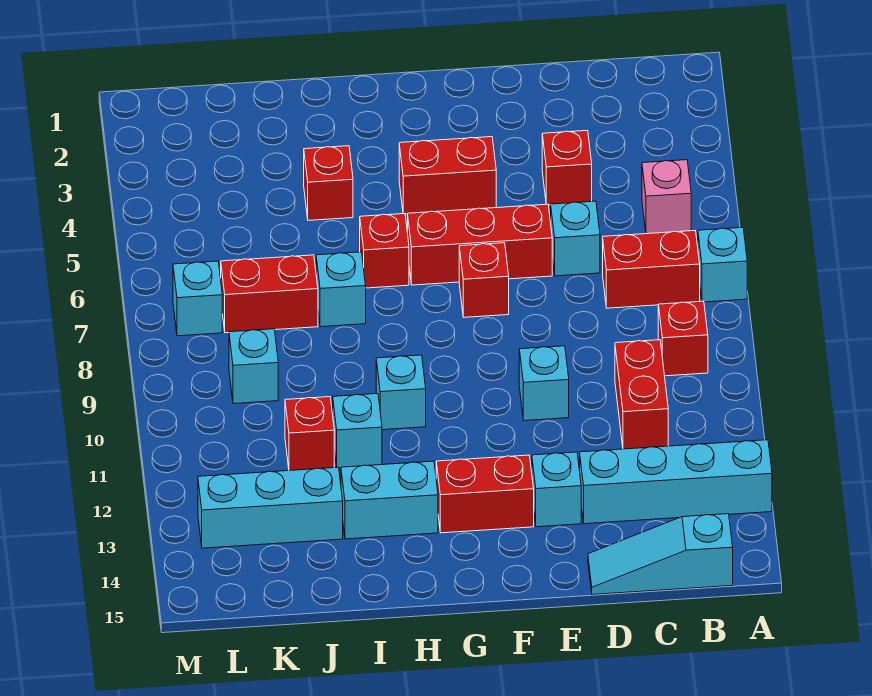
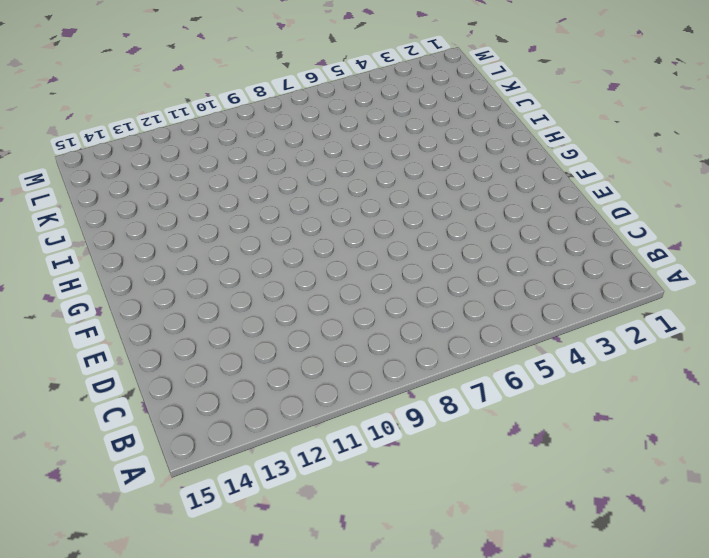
none -> cyan 1x1 brick [698,227,747,302]
none -> cyan 1x4 brick [580,440,772,524]
none -> pink 1x1 brick [642,160,691,234]

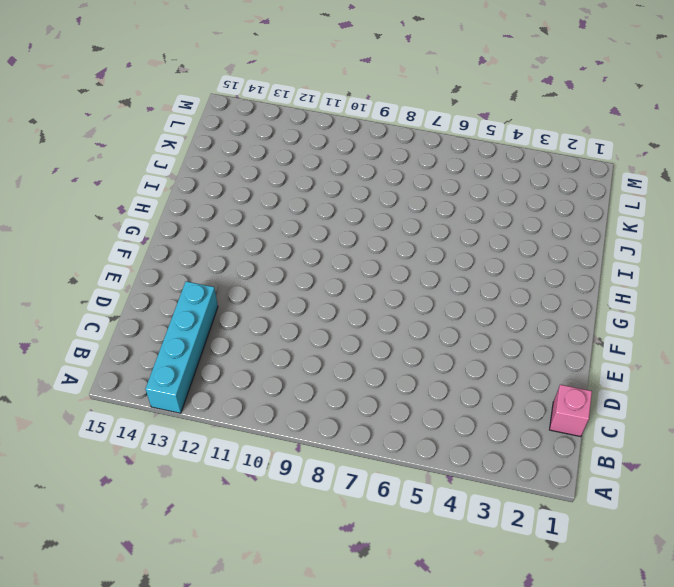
pink 1x1 brick [550,385,592,437] -> pink 1x1 brick moved to [642,160,691,234]
none -> cyan 1x1 brick [698,227,747,302]
none -> red 1x2 brick [603,231,700,308]
none -> red 1x1 brick [658,301,708,376]

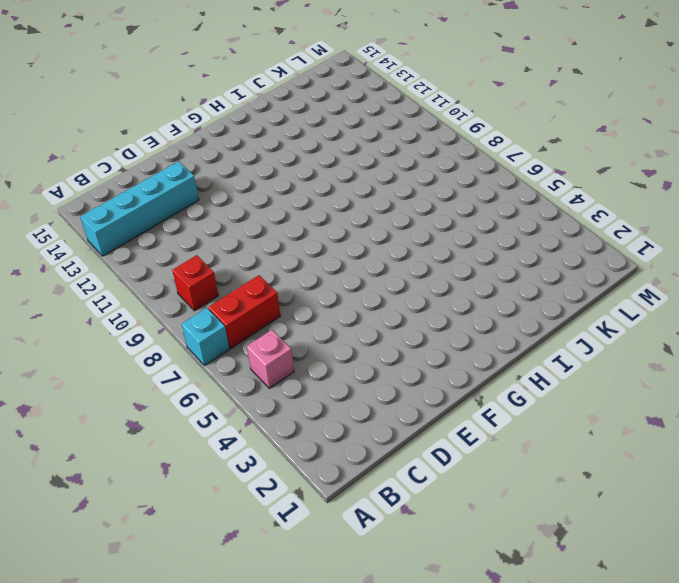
none -> cyan 1x3 slope [588,514,733,595]
none -> red 1x2 brick [615,340,668,449]
none -> red 1x1 brick [542,130,592,205]

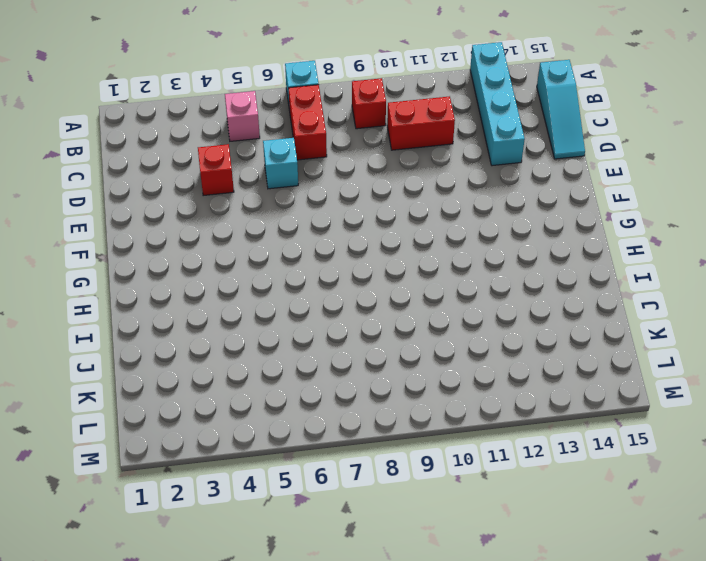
none -> red 1x3 brick [408,204,552,285]
none -> cyan 1x1 brick [519,346,569,421]
none -> cyan 1x1 brick [532,452,581,527]

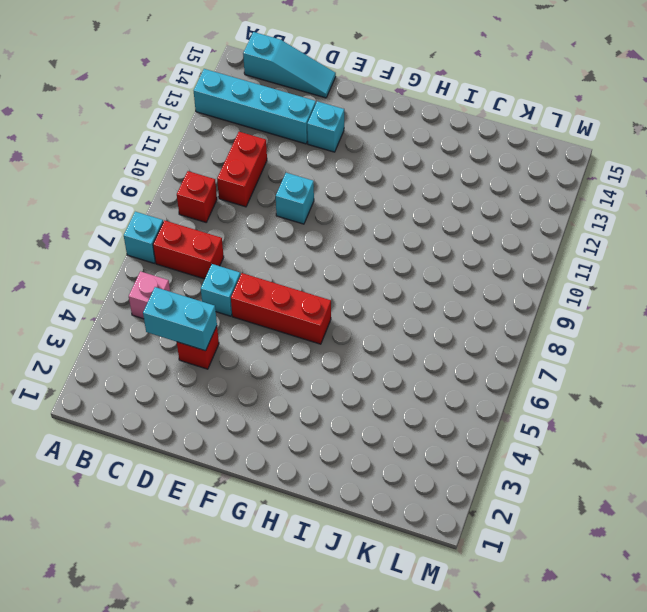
cyan 1x2 brick [143,287,217,351] -> cyan 1x2 brick moved to [341,461,438,539]
none -> red 1x2 brick [399,137,496,214]
none -> red 1x1 brick [459,243,509,317]
none -> red 1x2 brick [436,455,534,533]

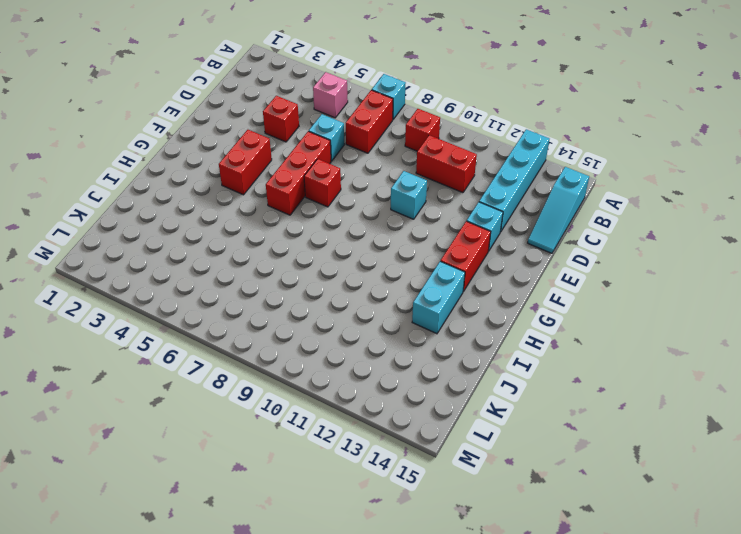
none -> red 1x1 brick [360,214,409,288]
none -> cyan 1x1 brick [376,355,426,430]
none -> red 1x1 brick [304,146,353,220]

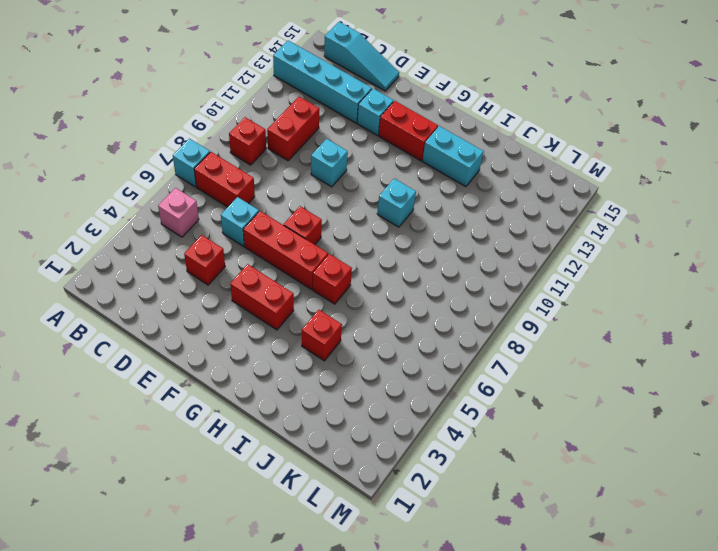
none -> cyan 1x1 brick [316,252,366,327]
none -> cyan 1x1 brick [333,394,382,468]
none -> red 1x2 brick [221,255,318,333]

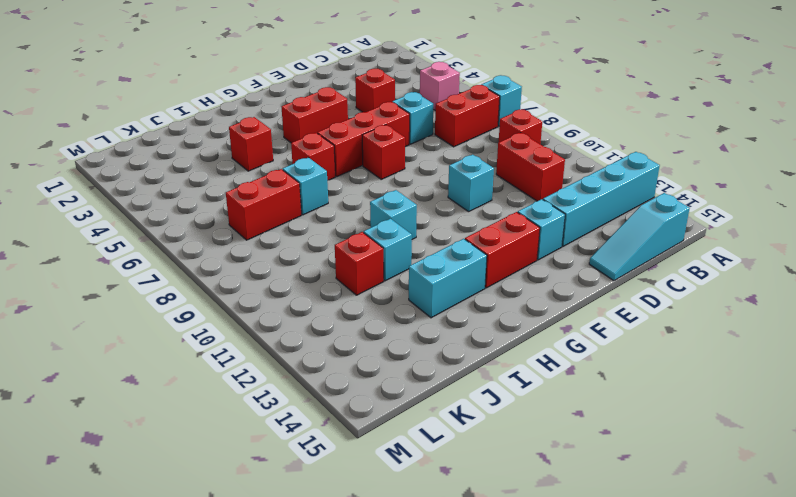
none -> cyan 1x3 brick [198,467,343,548]
none -> cyan 1x1 brick [229,329,278,404]
none -> cyan 1x1 brick [173,261,222,336]

